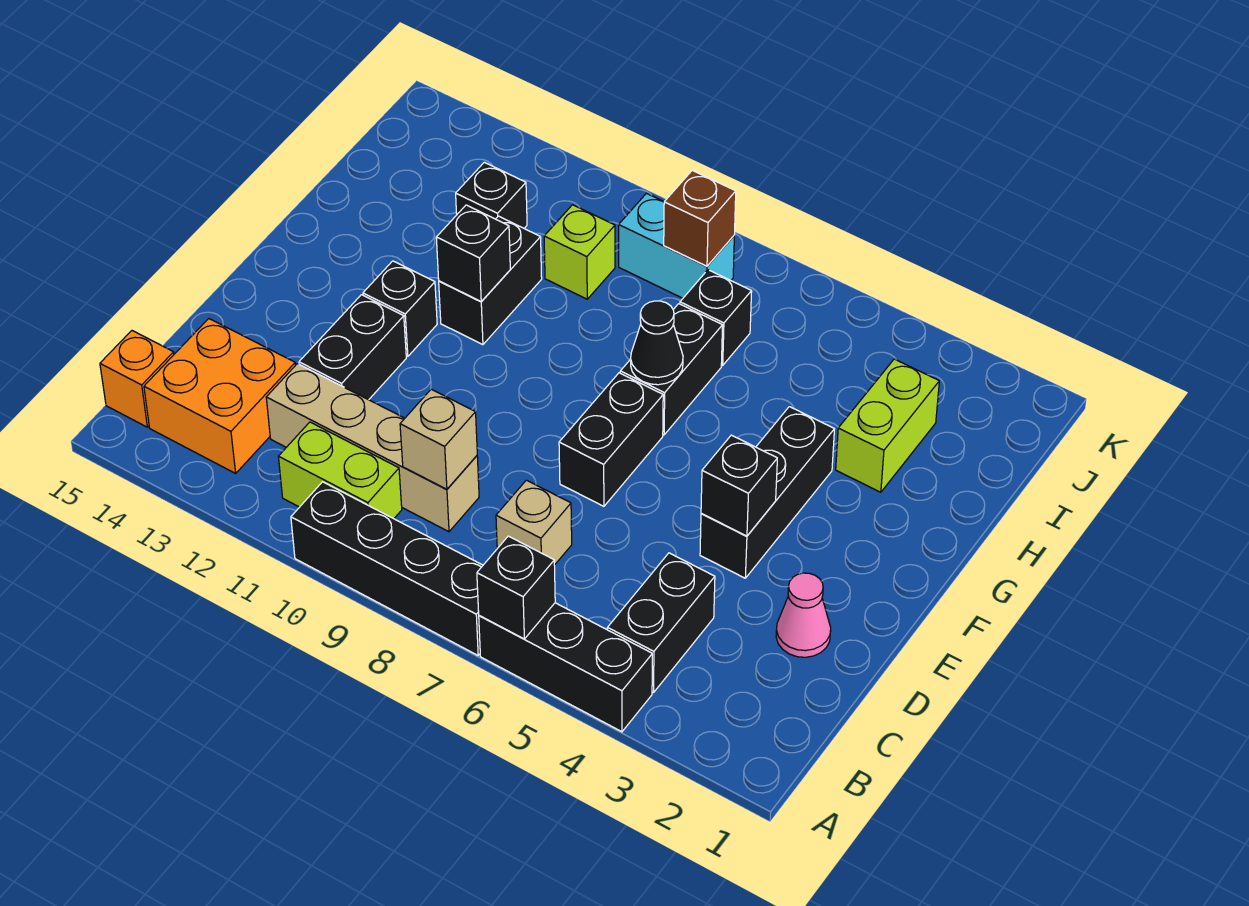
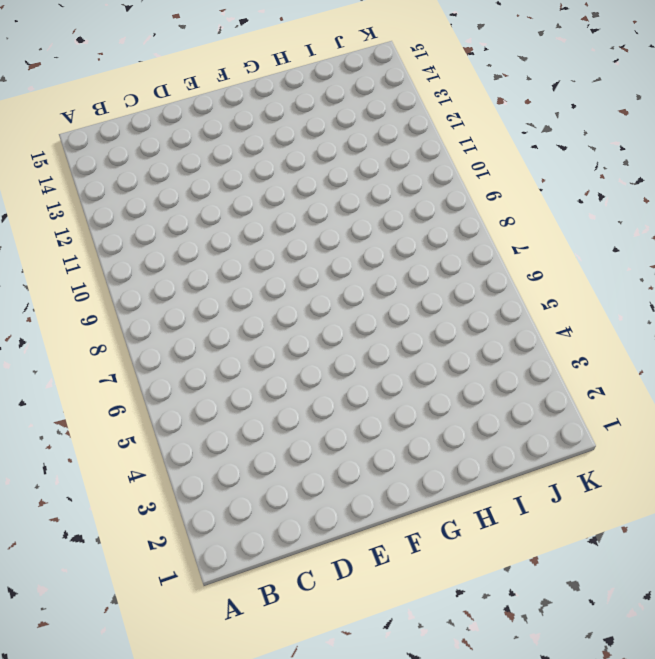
none -> black 1x3 brick [479,603,652,732]
none -> black 1x4 brick [291,482,483,655]
none -> black 1x2 brick [607,553,715,693]

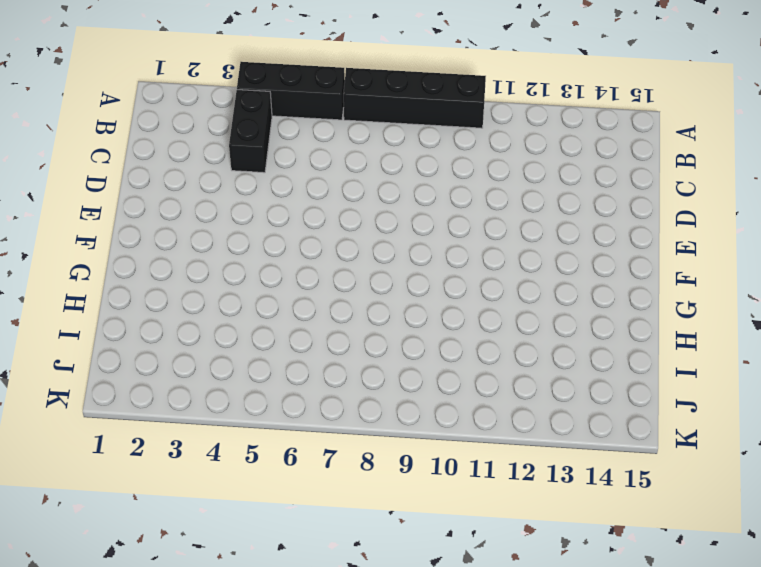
none -> lime 1x2 brick [278,422,402,519]
none -> orange 2x2 brick [144,319,295,473]
none -> orange 1x1 brick [100,331,174,427]

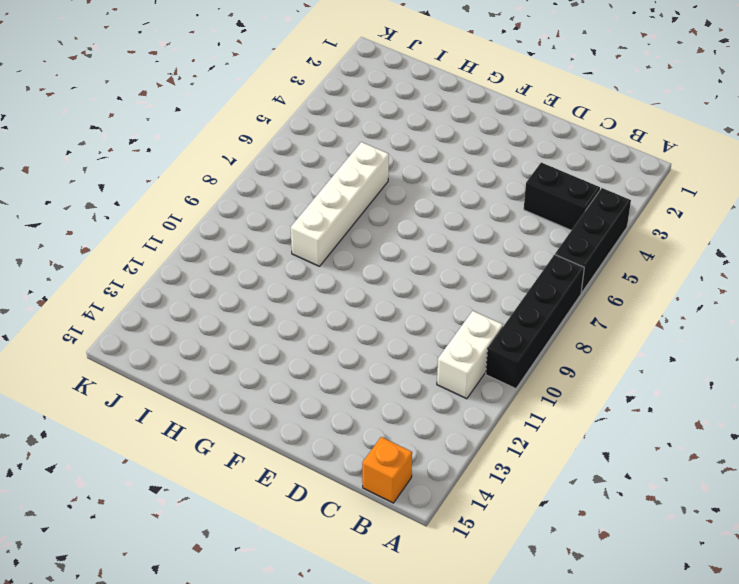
white 1x2 brick [437,311,503,399] -> lime 1x2 brick [278,422,402,519]
white 1x4 brick [291,142,389,266] -> black 1x2 brick [620,304,723,435]
none -> orange 2x2 brick [144,319,295,473]
none -> tan 1x1 brick [496,480,572,565]
none -> tan 1x4 brick [266,364,479,532]

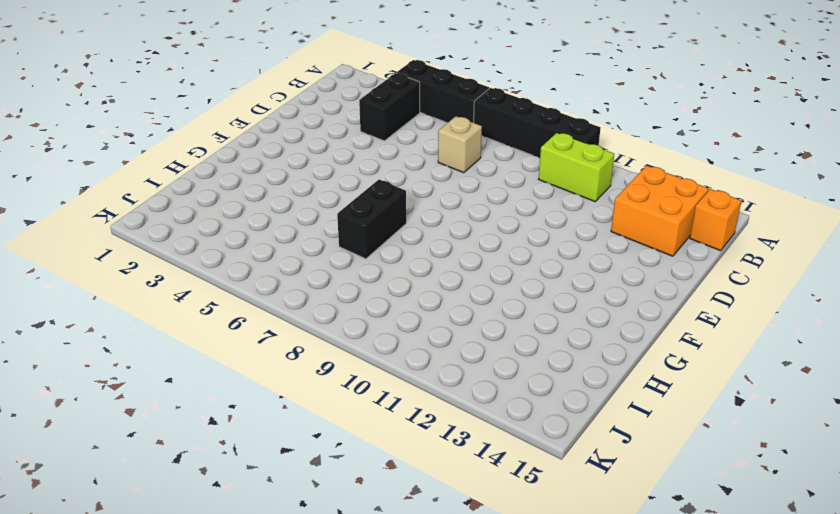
none -> tan 1x4 brick [266,364,479,532]
none -> pink 1x1 cone [776,573,831,657]
none -> black 1x2 brick [299,295,406,400]

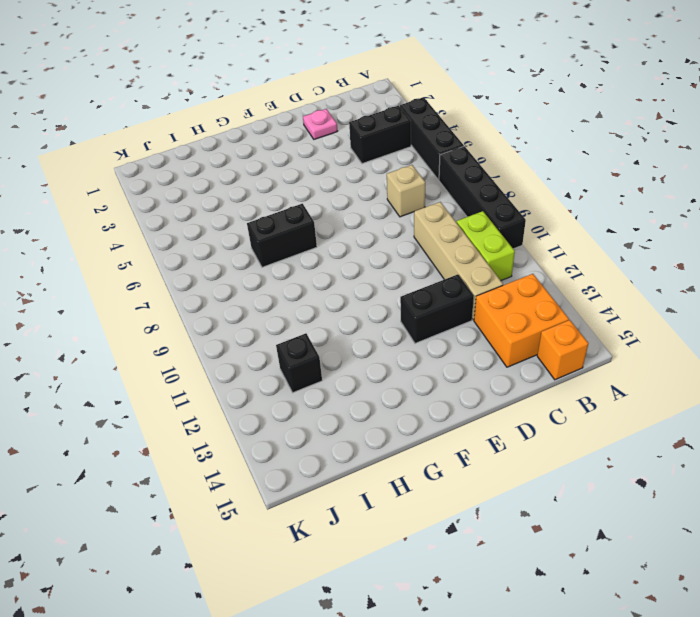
pink 1x1 plate [303,109,337,139] -> pink 1x1 cone [776,573,831,657]
none -> black 1x3 brick [700,407,834,578]
none -> black 1x2 brick [559,373,663,506]
none -> black 1x1 brick [363,261,437,356]

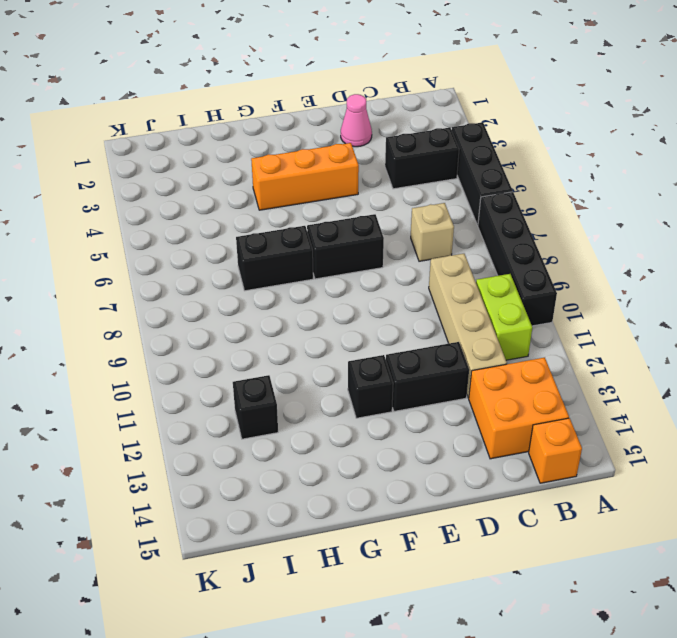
orange 1x3 brick [251,143,359,210] -> black 1x3 brick [700,407,834,578]
none -> black 1x2 brick [439,216,542,345]
none -> lime 1x2 brick [836,359,939,492]
none -> black 1x1 brick [680,270,752,365]

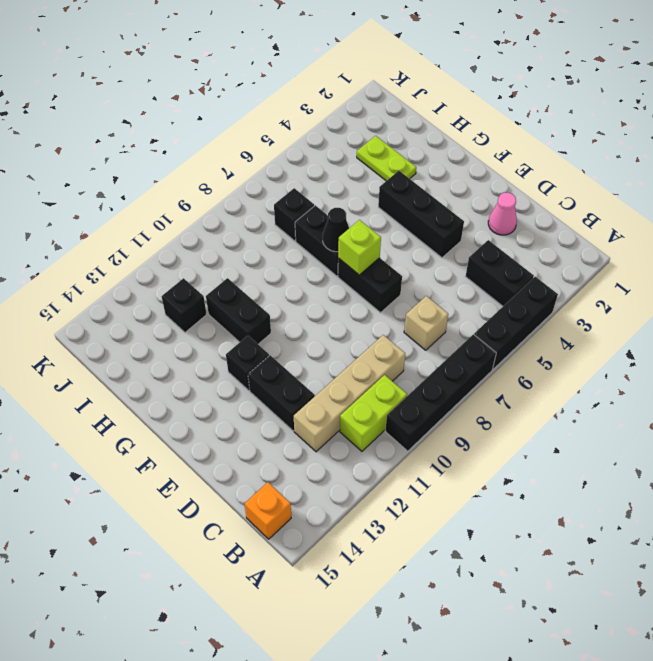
lime 1x1 brick [338,220,381,275] -> lime 1x1 brick moved to [544,205,615,299]
lime 1x2 plate [357,136,416,181] -> lime 1x2 brick [836,359,939,492]
none -> orange 2x2 brick [144,319,295,473]
none -> cyan 1x2 brick [619,193,734,298]
none -> black 1x1 brick [477,536,555,639]

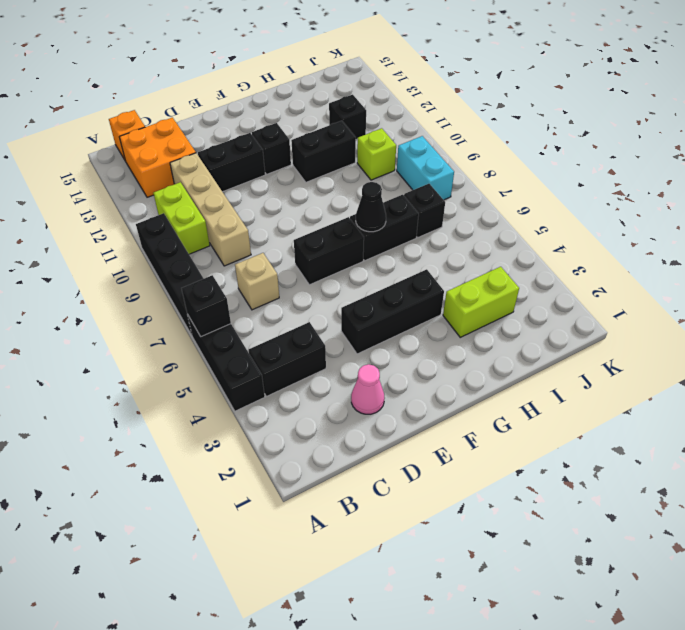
none -> tan 1x1 brick [400,389,477,489]
none -> black 1x1 brick [701,435,777,536]
none -> black 1x1 brick [436,205,510,302]

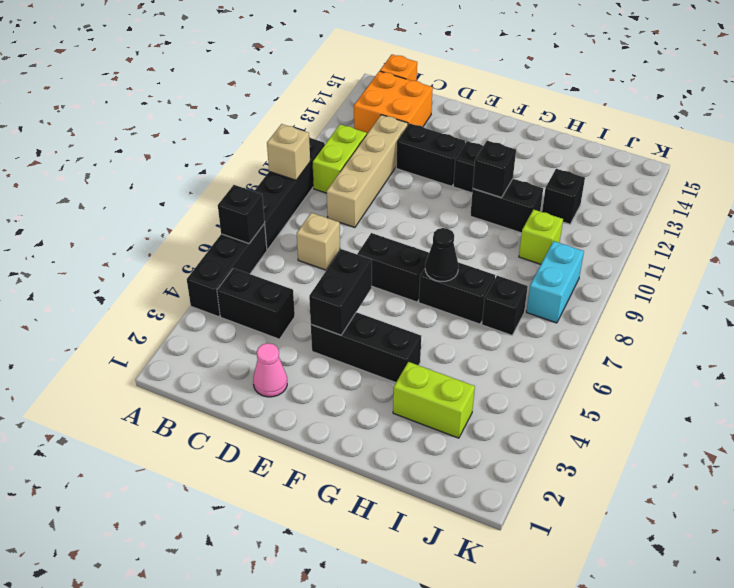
tan 1x1 brick [267,124,310,180] -> tan 1x1 brick moved to [400,389,477,489]
black 1x2 brick [309,249,372,335] -> black 1x1 brick [701,435,777,536]
none -> brown 1x1 brick [664,170,736,266]

